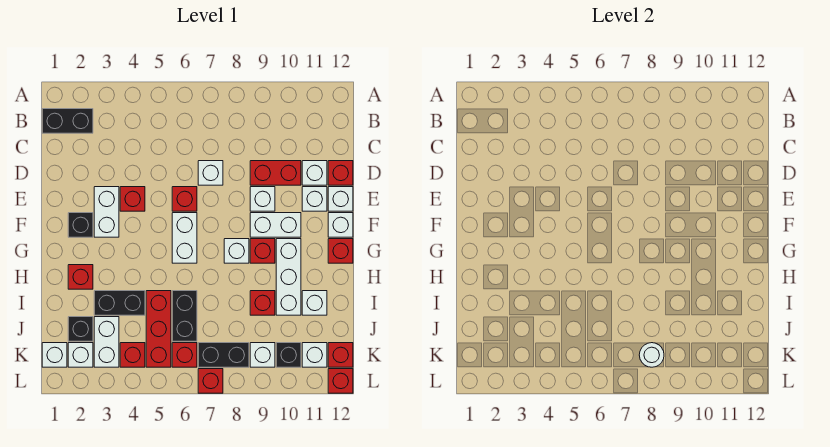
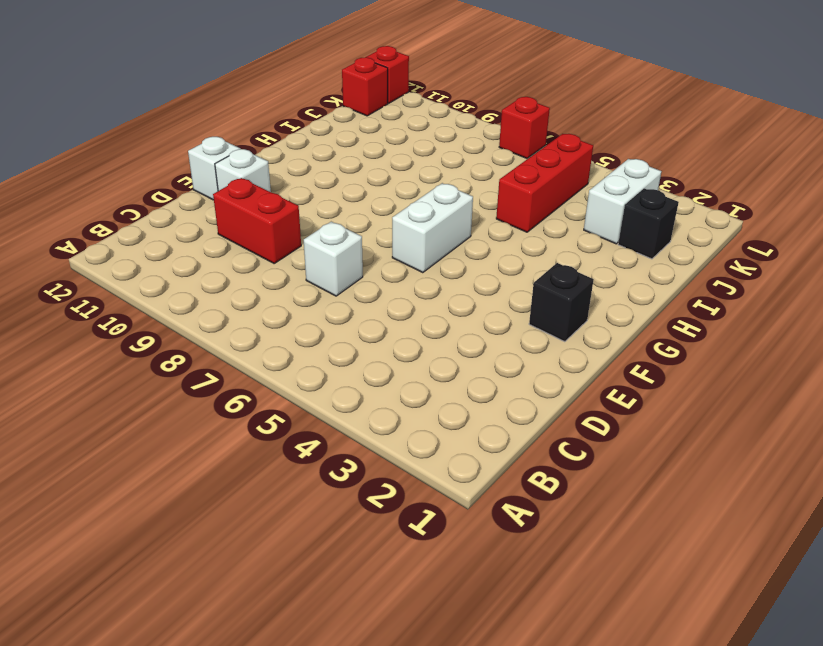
none -> black 1x2 brick [42,109,93,133]
none -> white 1x1 brick [302,161,327,185]
none -> red 1x1 brick [328,161,353,185]
none -> white 1x2 brick [94,187,119,237]

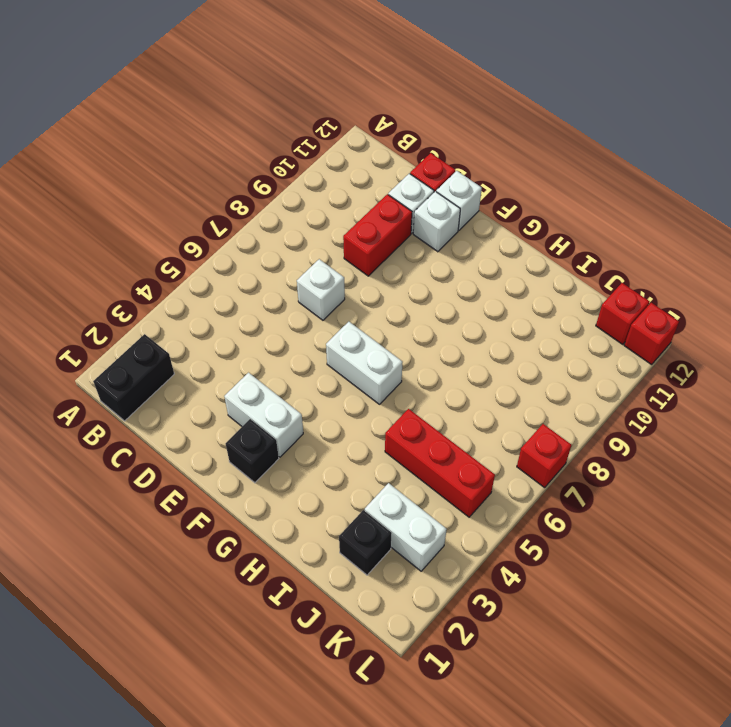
none -> red 1x1 brick [120,187,145,211]
none -> red 1x1 brick [172,187,197,211]
none -> white 1x1 brick [250,187,275,211]
none -> white 1x2 brick [250,213,301,237]

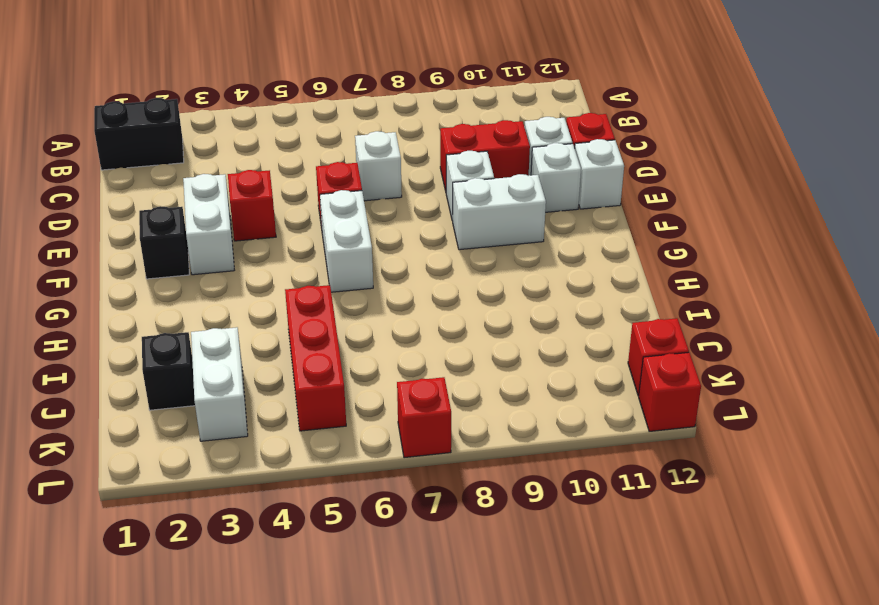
none -> white 1x1 brick [328,213,353,237]
none -> white 1x1 brick [224,239,249,263]
none -> red 1x1 brick [250,239,275,263]
none -> white 1x3 brick [276,239,301,315]

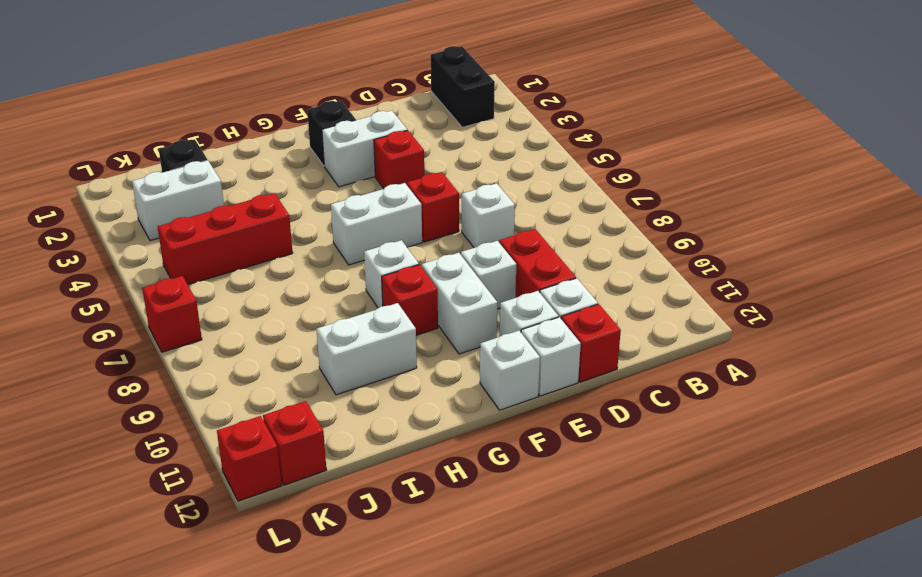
white 1x2 brick [316,303,417,395] -> white 1x3 brick [276,239,301,315]
none -> red 1x1 brick [328,239,353,263]
none -> red 1x1 brick [68,265,93,289]
none -> black 1x2 brick [94,291,145,315]
none -> black 1x2 brick [172,291,197,341]

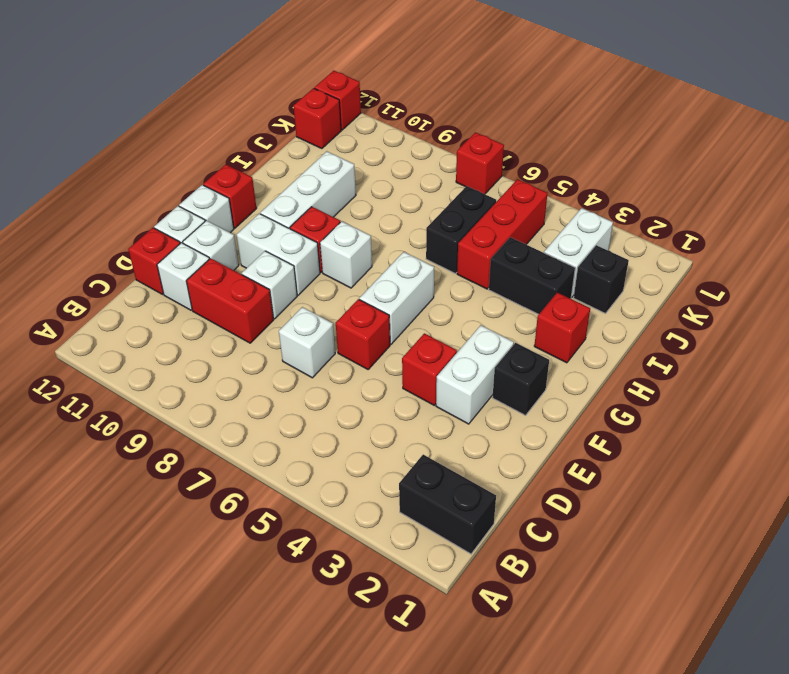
none -> red 1x1 brick [250,291,275,315]
none -> white 1x1 brick [302,291,327,315]
none -> white 1x1 brick [42,343,67,367]
none -> white 1x1 brick [68,343,93,367]

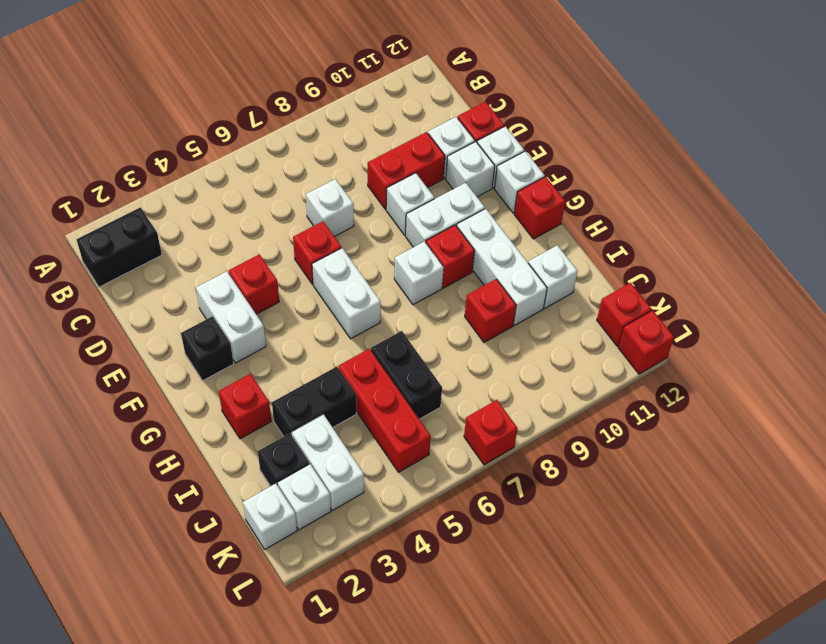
none -> red 1x1 brick [120,343,145,367]
none -> red 1x1 brick [172,343,197,367]
none -> black 1x2 brick [198,343,249,367]
none -> white 1x1 brick [250,343,275,367]

